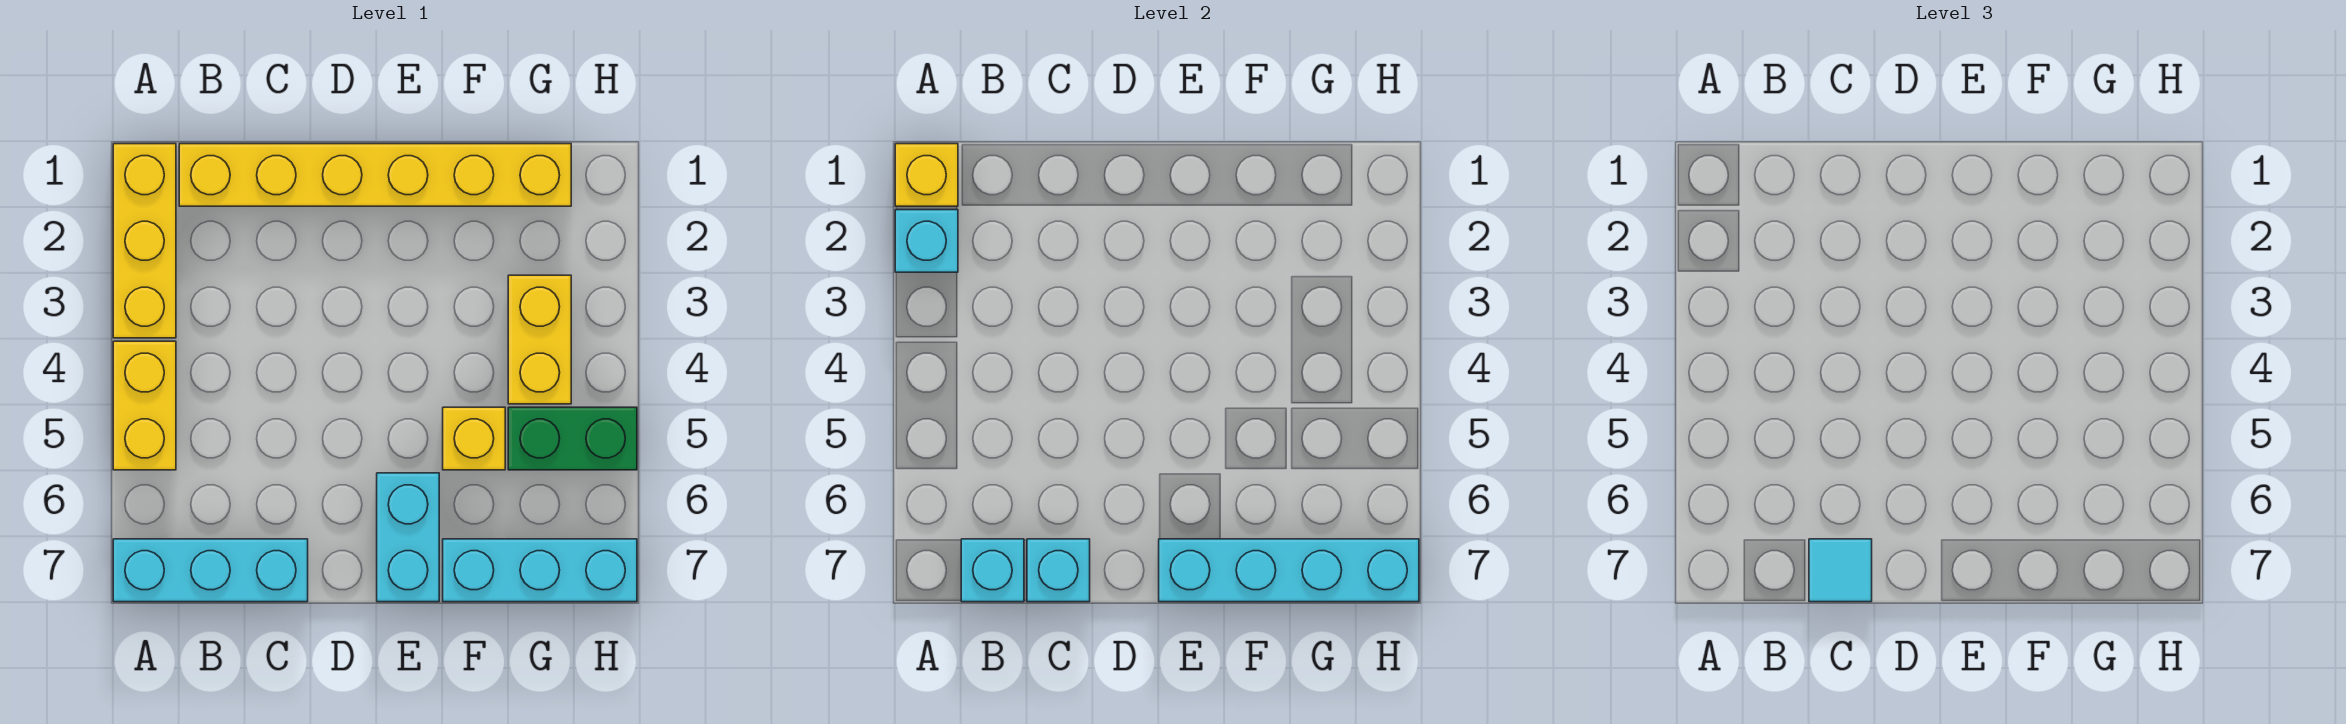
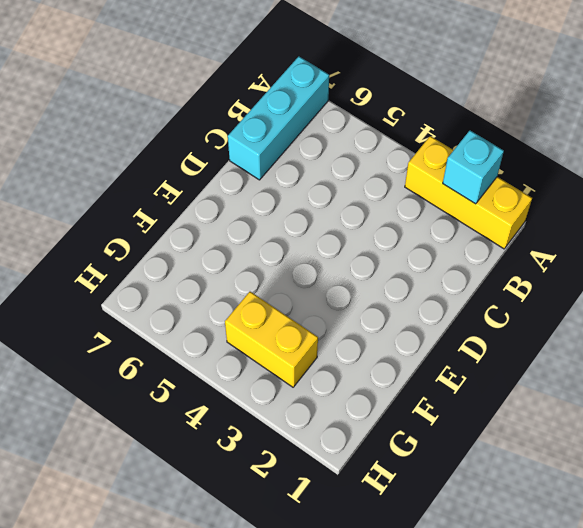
none -> yellow 1x2 brick [113,341,176,470]
none -> yellow 1x6 brick [179,144,571,206]
none -> cyan 1x2 brick [377,473,439,602]

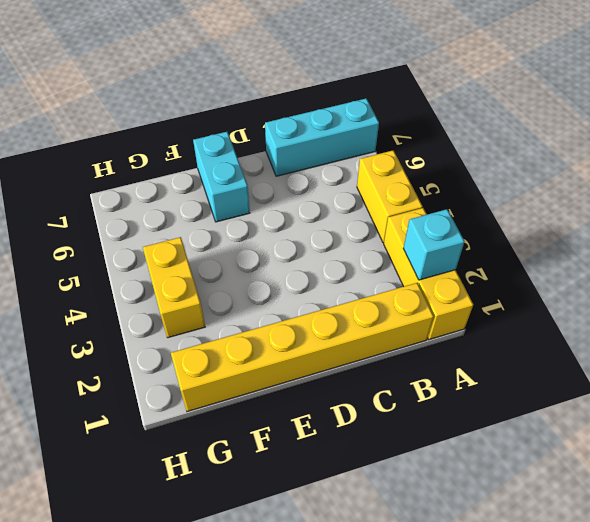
none -> yellow 1x1 brick [443,407,505,470]
none -> cyan 1x3 brick [443,539,637,602]
none -> green 1x2 brick [508,407,637,470]

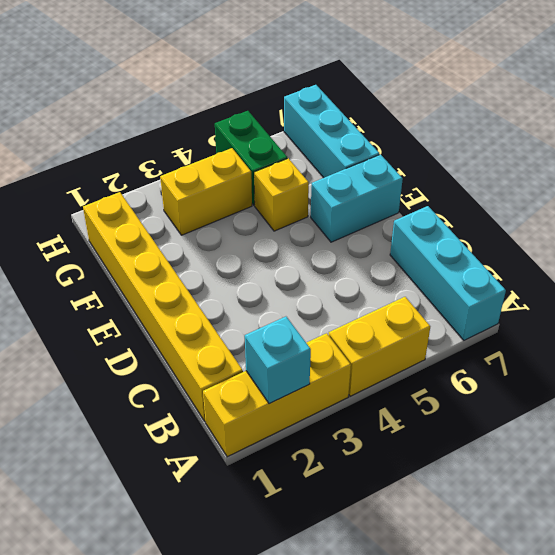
none -> yellow 1x1 brick [895,144,958,206]
none -> cyan 1x1 brick [961,539,1024,602]
none -> cyan 1x1 brick [1027,539,1090,602]

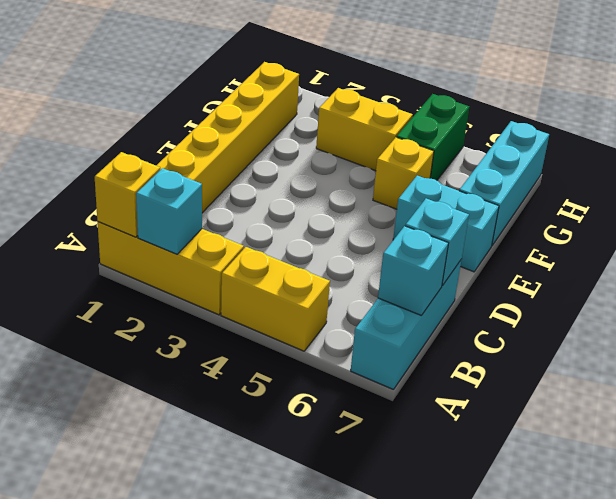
none -> cyan 1x4 brick [1159,539,1419,602]
none -> cyan 1x1 tile [1809,539,1872,602]

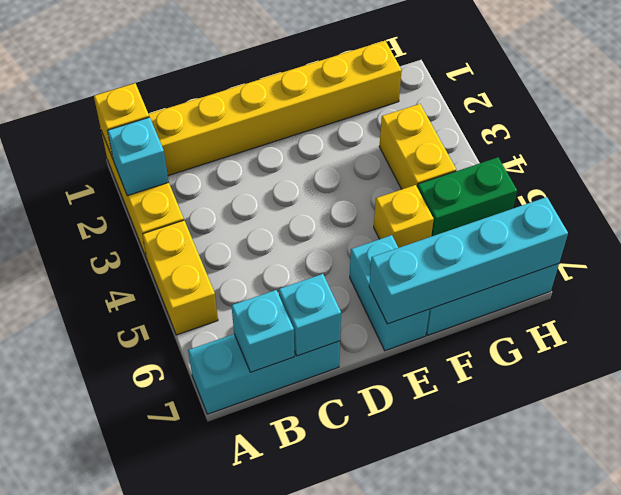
none -> cyan 1x1 tile [1809,539,1872,602]

